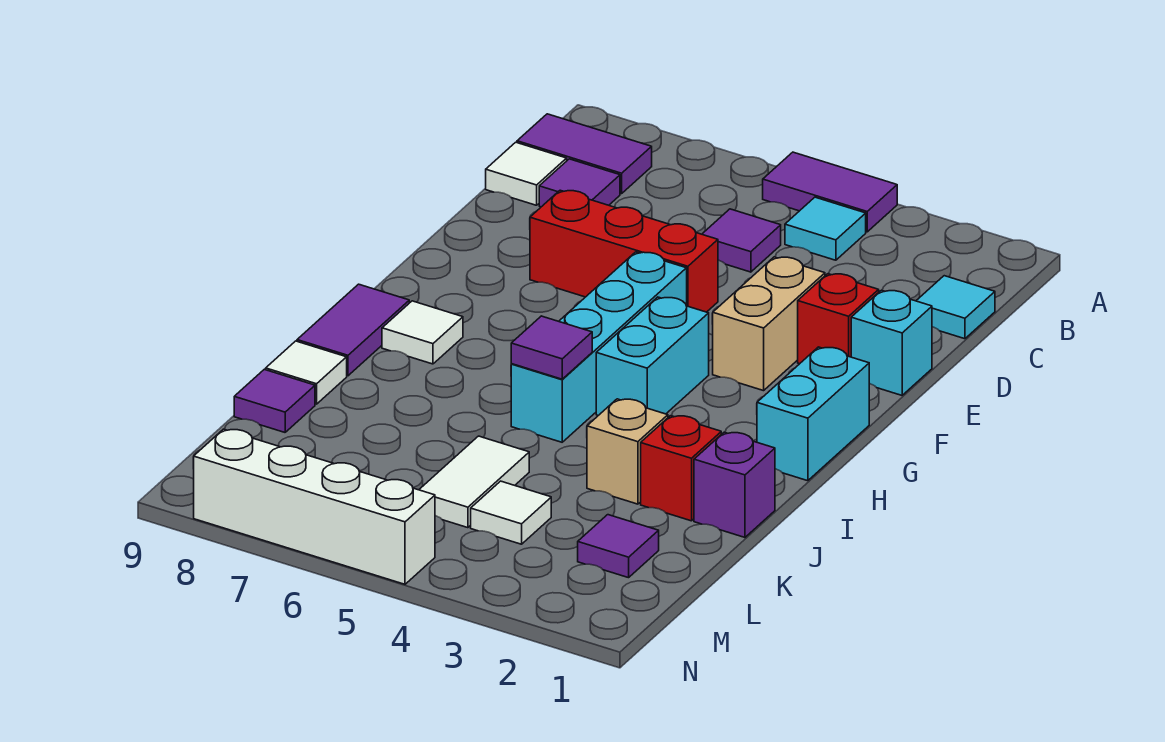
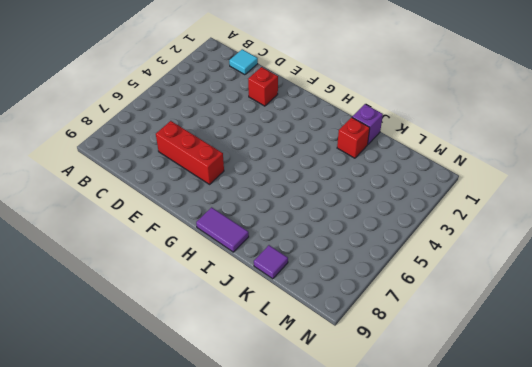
red 1x3 brick [156,121,224,184] -> red 1x3 brick turned to [530,190,718,312]
none -> purple 1x2 tile [763,152,897,232]
none -> cyan 1x1 tile [785,197,866,260]
none -> purple 1x2 tile [517,114,652,194]

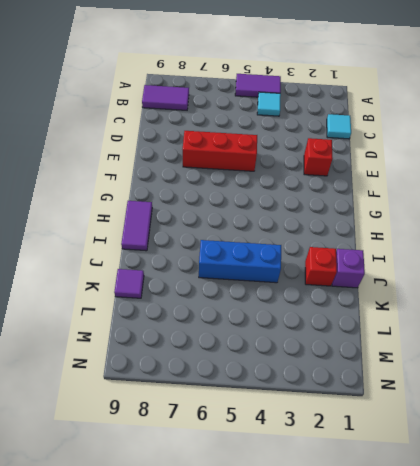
blue 1x3 brick [199,240,281,283] -> none
none -> purple 1x1 tile [702,209,781,272]
none -> purple 1x1 tile [539,159,620,207]
none -> white 1x1 tile [486,142,567,205]

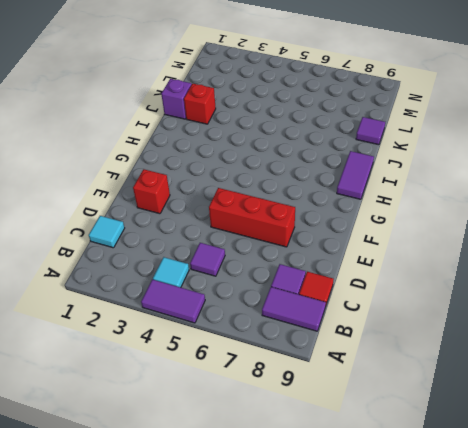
red 1x1 tile [299,272,334,307] -> white 1x1 tile [486,142,567,205]
none -> cyan 1x1 brick [851,290,932,395]
none -> tan 1x2 brick [713,257,825,391]
none -> cyan 1x4 brick [511,252,687,442]

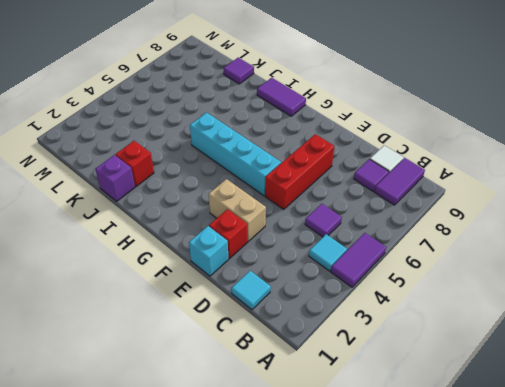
none -> cyan 1x2 brick [757,347,869,481]
none -> cyan 1x2 brick [596,297,709,415]
none -> white 1x1 tile [382,301,463,364]

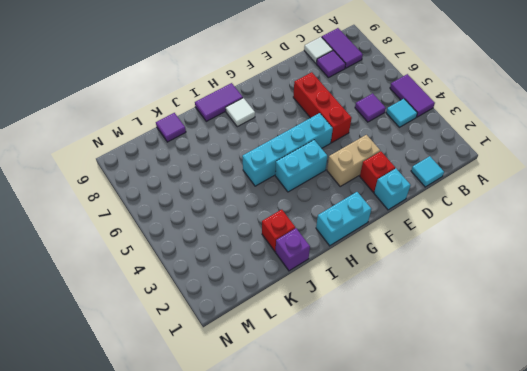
none -> tan 1x1 brick [587,399,668,504]
none -> white 1x1 tile [266,341,347,404]
none -> white 1x2 tile [419,436,529,528]

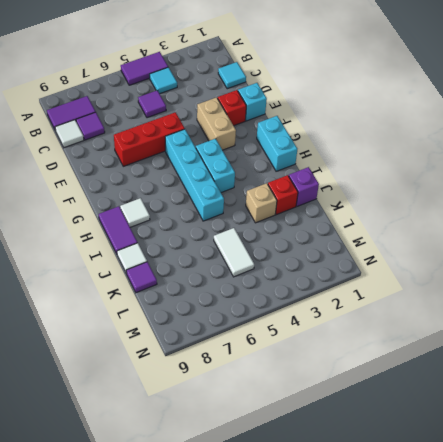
none -> purple 1x1 tile [578,515,659,578]
none -> white 1x1 tile [471,481,551,544]
none -> white 1x4 brick [193,429,435,584]

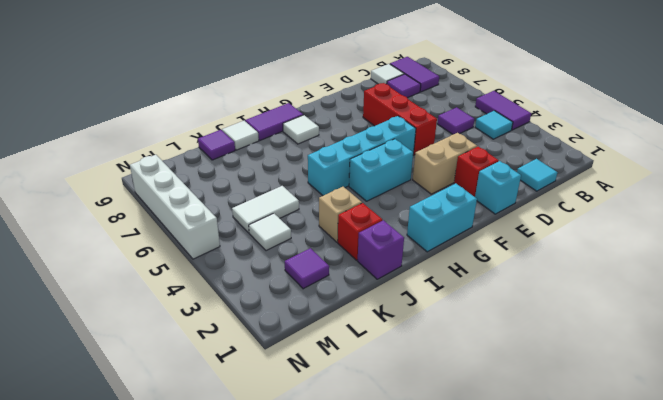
none -> purple 1x1 tile [511,316,592,379]

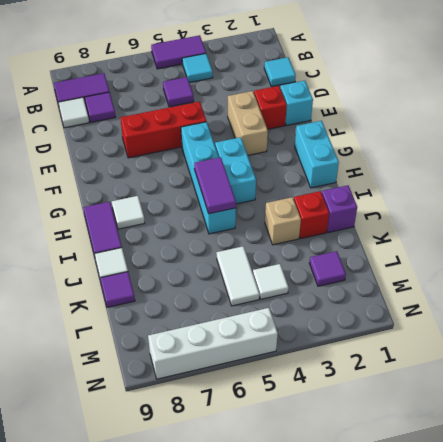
purple 1x2 tile [194,157,236,214] -> purple 1x1 tile [511,316,592,379]

